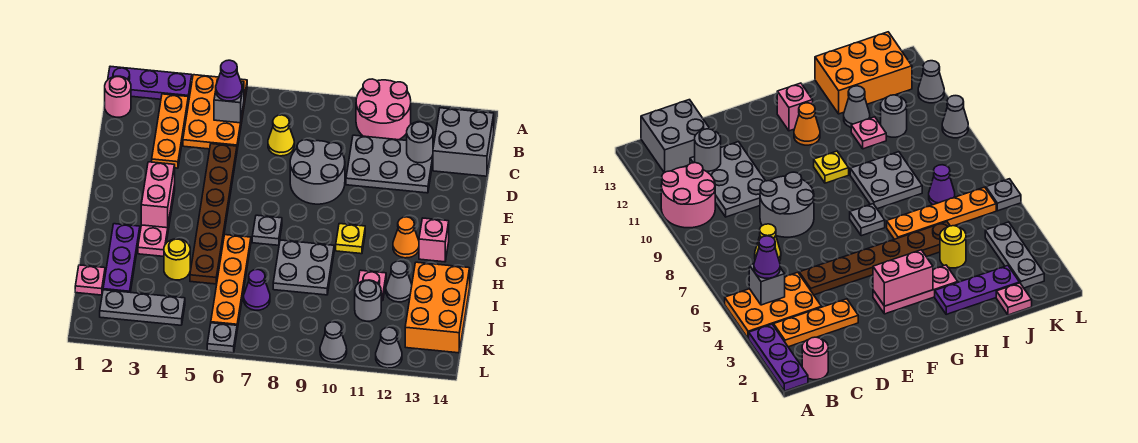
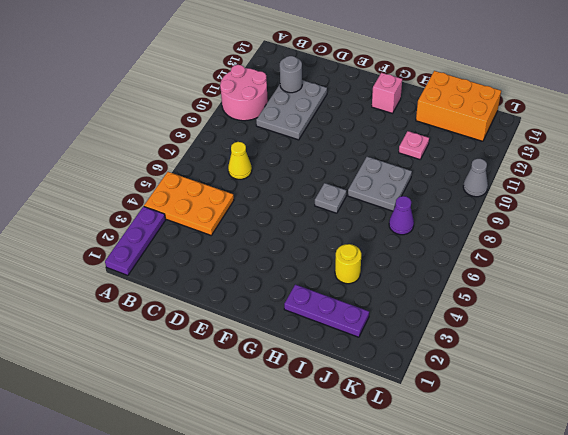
none -> pink 1x1 round brick [105,76,131,117]
none -> orange 1x3 plate [152,94,188,168]
none -> grey 2x2 brick [433,108,494,176]
none -> brown 1x6 plate [190,144,237,284]

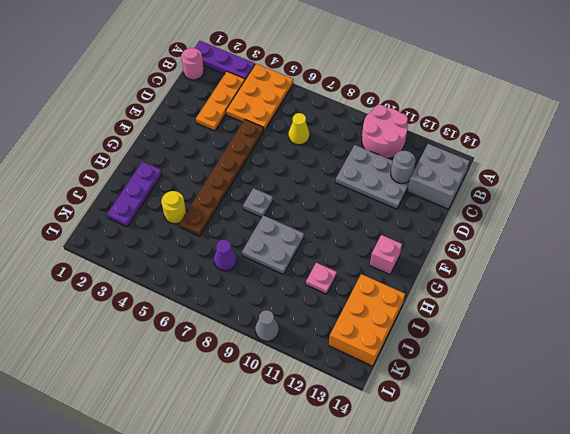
none -> grey 2x2 round brick [290,140,345,204]
none -> pink 1x3 plate [138,185,175,256]
none -> yellow 1x1 plate [336,224,365,254]
none -> orange 1x1 cone [393,217,419,258]

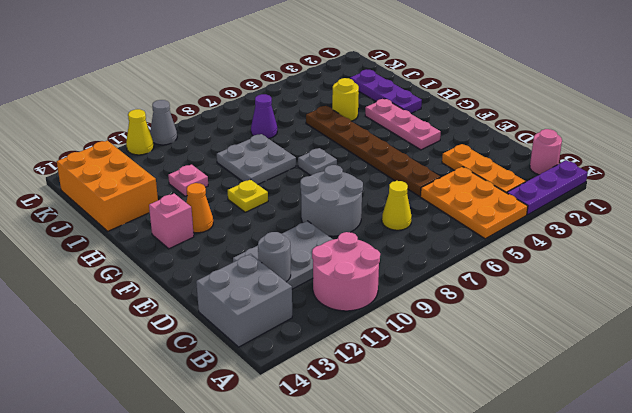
yellow 1x1 cone [126,109,154,155] -> none
none -> orange 1x4 plate [211,235,251,329]
none -> grey 1x1 cone [386,261,412,302]
none -> pink 1x1 plate [75,265,105,295]
none -> grey 1x1 round brick [355,280,381,321]

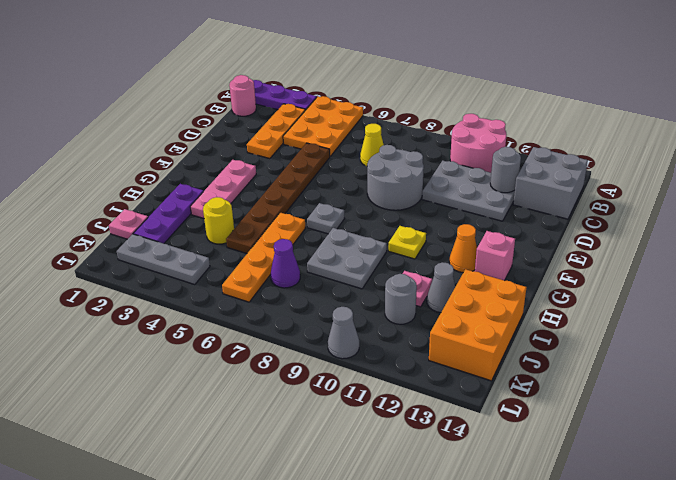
none -> grey 1x1 plate [207,323,237,353]
none -> grey 1x1 cone [376,327,402,368]
none -> grey 1x1 brick [214,79,244,123]
none -> pink 1x2 brick [141,162,175,228]

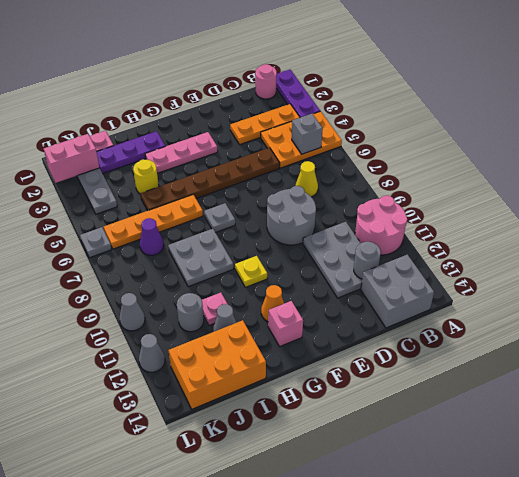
pink 1x2 brick [44,134,99,183] -> pink 1x2 brick moved to [141,162,175,228]
none -> purple 1x1 cone [216,60,242,101]

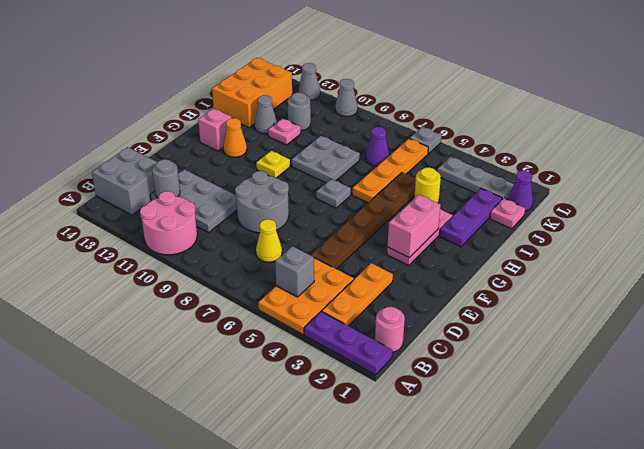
purple 1x1 cone [508,171,533,211] -> purple 1x1 cone moved to [216,60,242,101]

